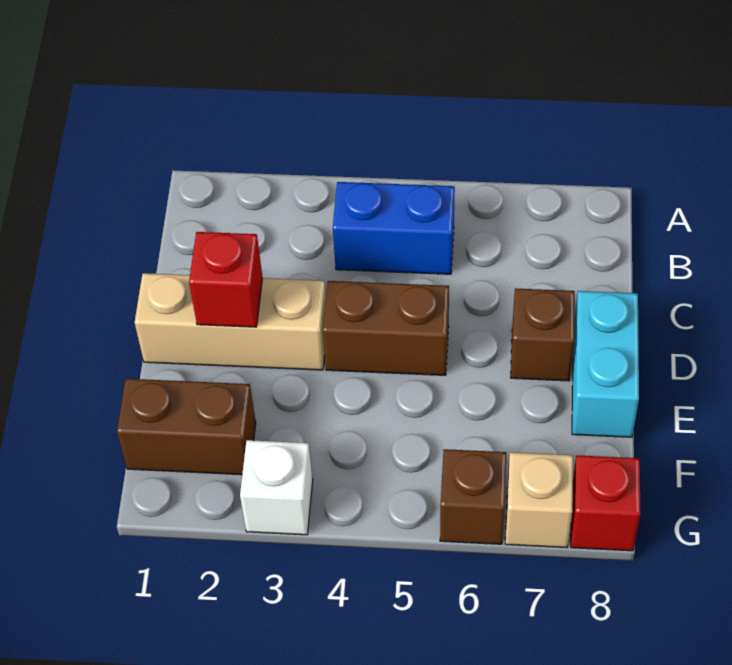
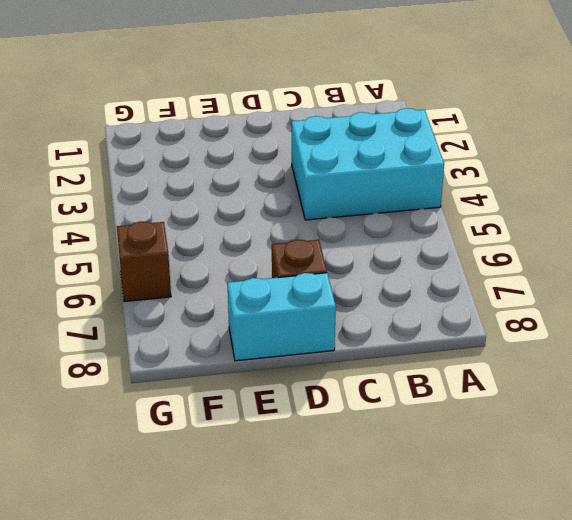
cyan 2x3 brick [292,108,444,220] -> blue 1x2 brick [333,182,455,274]
none -> tan 1x3 brick [135,273,326,370]
none -> brown 1x2 brick [323,281,449,375]

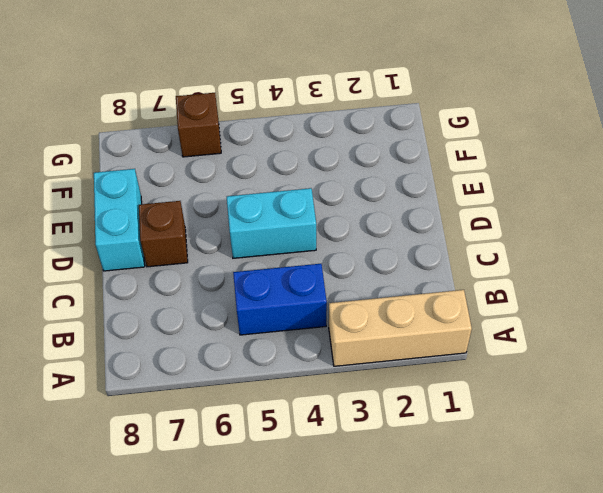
tan 1x3 brick [329,290,472,366] -> tan 1x3 brick moved to [135,273,326,370]
cyan 1x2 brick [227,188,316,258] -> brown 1x2 brick [323,281,449,375]
none -> brown 1x2 brick [117,379,256,475]
none -> white 1x1 brick [240,440,313,535]

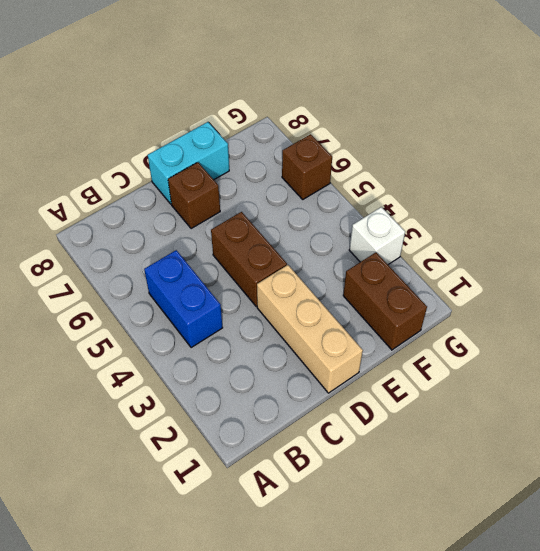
none -> tan 1x1 brick [505,452,573,548]
none -> red 1x1 brick [571,455,640,551]

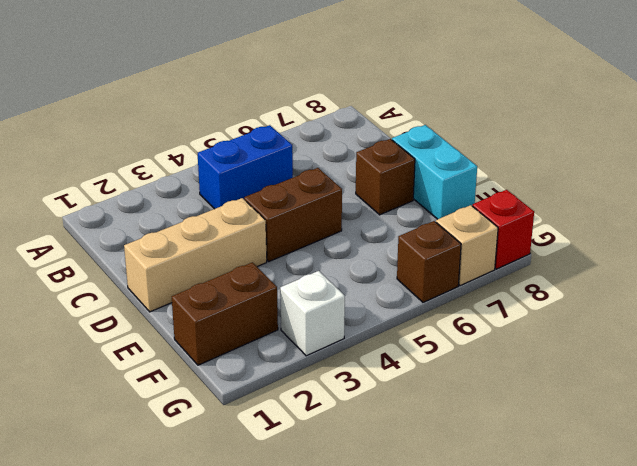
none -> red 1x1 brick [189,232,263,327]

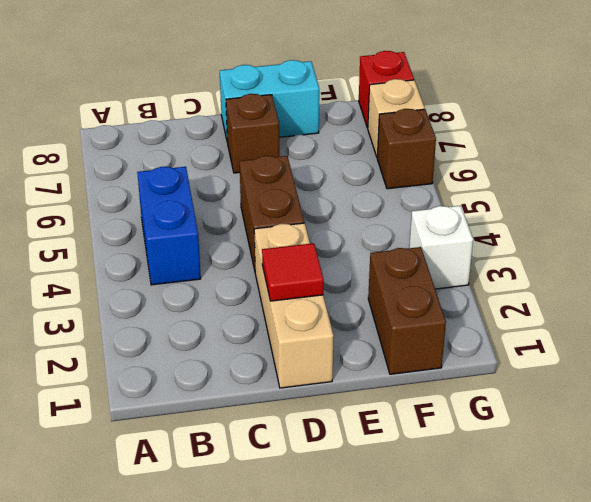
red 1x1 tile [262,243,324,301] -> red 1x1 brick [189,232,263,327]

